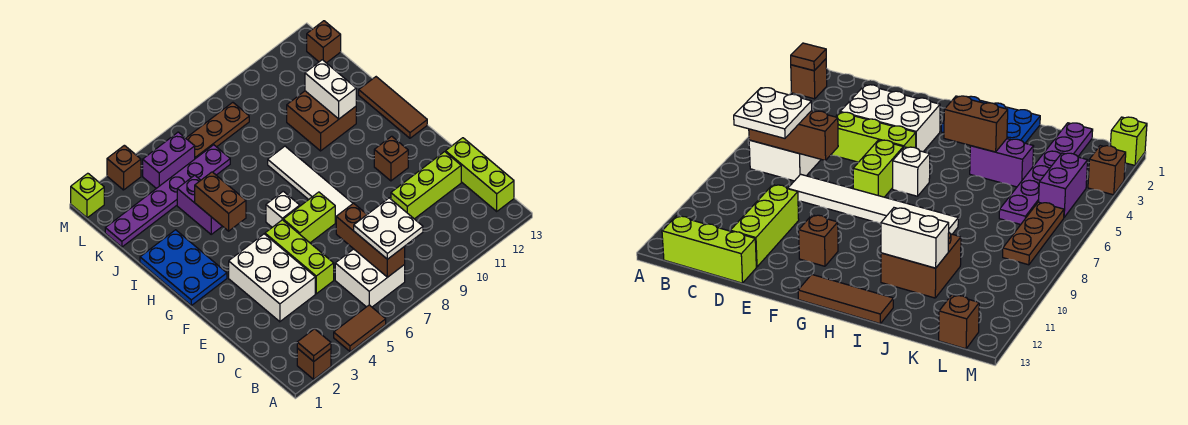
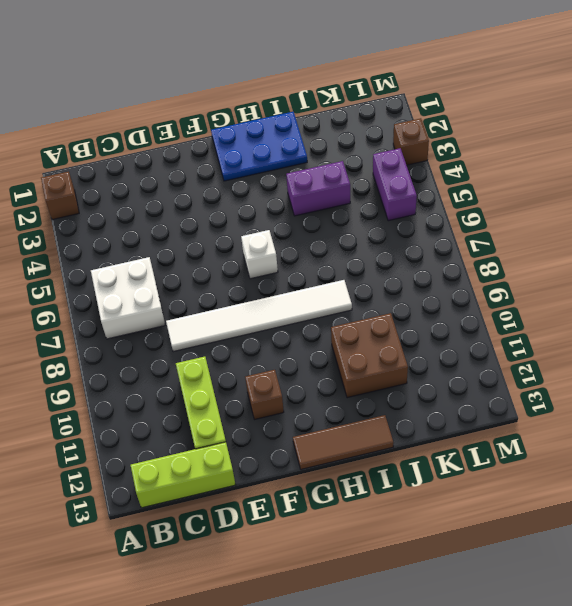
none -> brown 1x2 tile [334,305,386,352]
none -> white 2x3 brick [229,234,315,322]
none -> lime 1x3 brick [265,220,334,294]

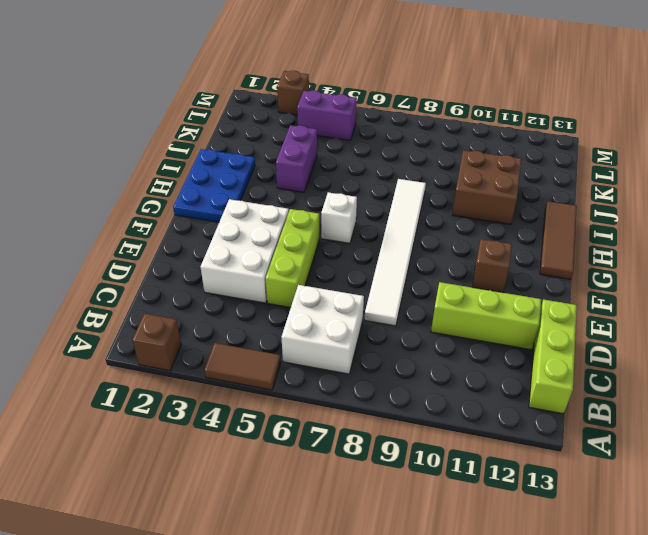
none -> lime 1x2 brick [283,192,335,243]
none -> purple 1x6 plate [105,145,230,247]
none -> brown 1x3 plate [186,102,249,159]

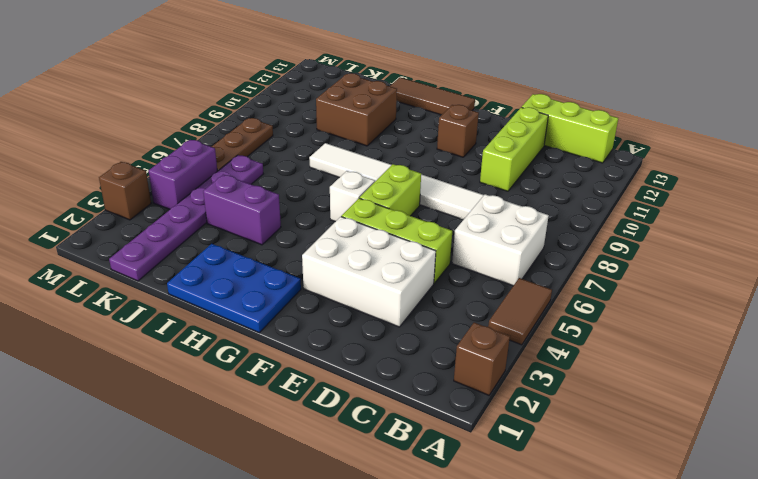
none -> brown 1x1 brick [307,21,341,63]
none -> lime 1x1 brick [71,173,104,218]
none -> brown 1x1 tile [297,329,331,362]

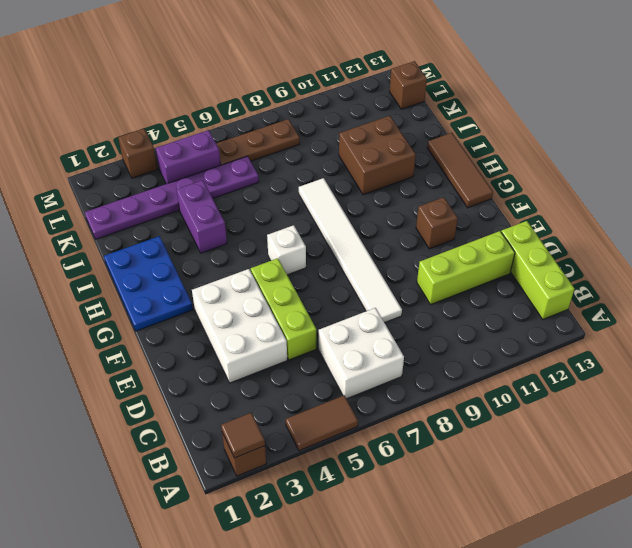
none -> lime 1x2 brick [283,192,335,243]
none -> lime 1x1 brick [71,173,104,218]
none -> brown 1x3 brick [336,203,405,277]

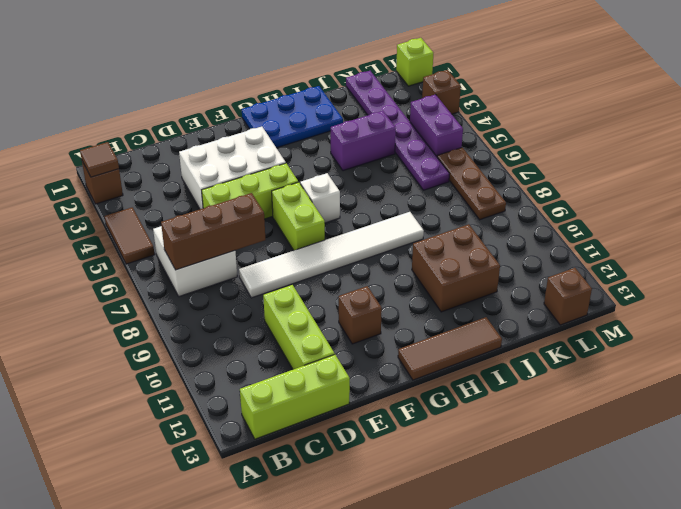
none -> brown 1x2 brick [195,172,246,231]
none -> white 1x2 brick [305,60,356,119]
none -> white 2x2 plate [354,198,423,259]

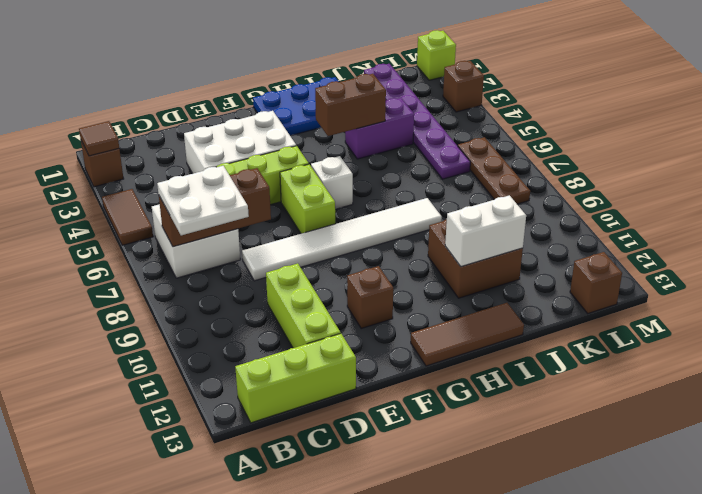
none -> purple 1x2 brick [143,132,195,188]

